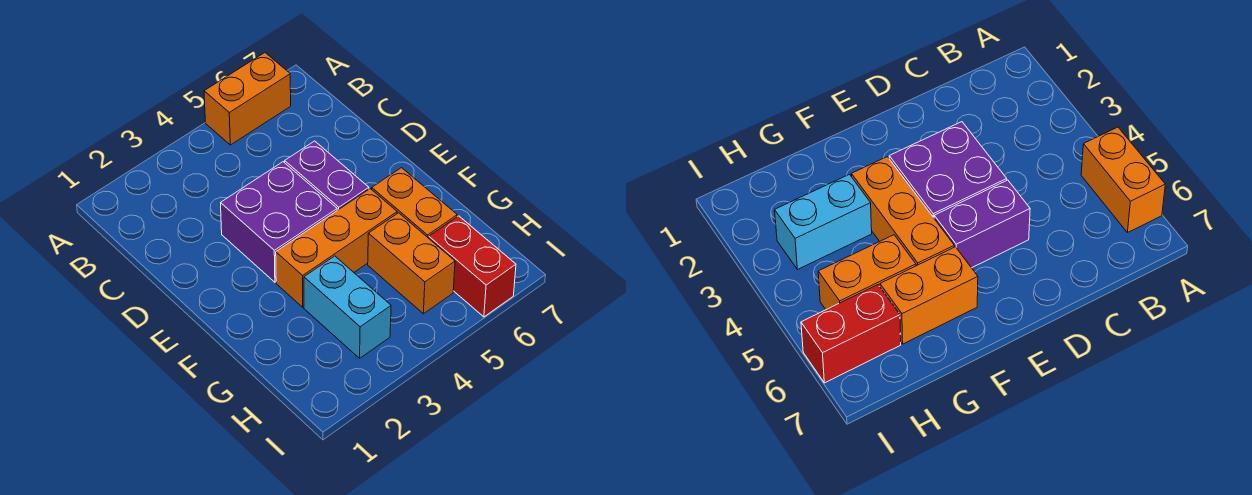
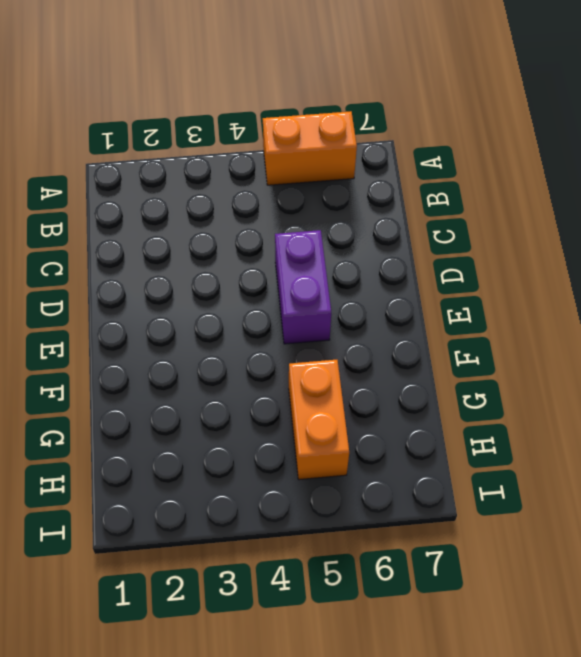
none -> purple 2x2 brick [221,162,337,282]
none -> orange 1x3 brick [276,189,397,307]

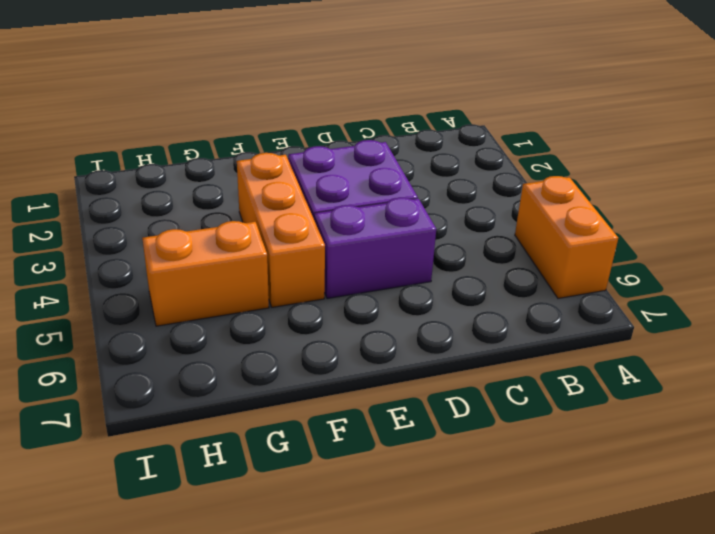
none -> orange 1x2 brick [372,168,457,238]
none -> cyan 1x2 brick [304,256,391,358]

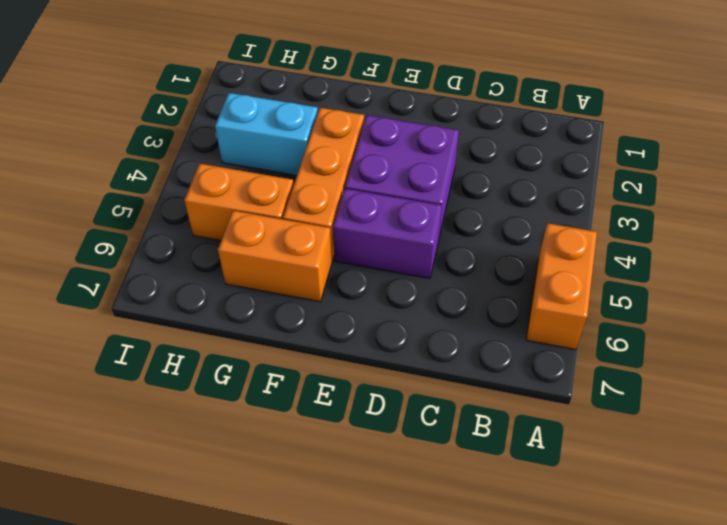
none -> red 1x2 brick [429,216,516,317]

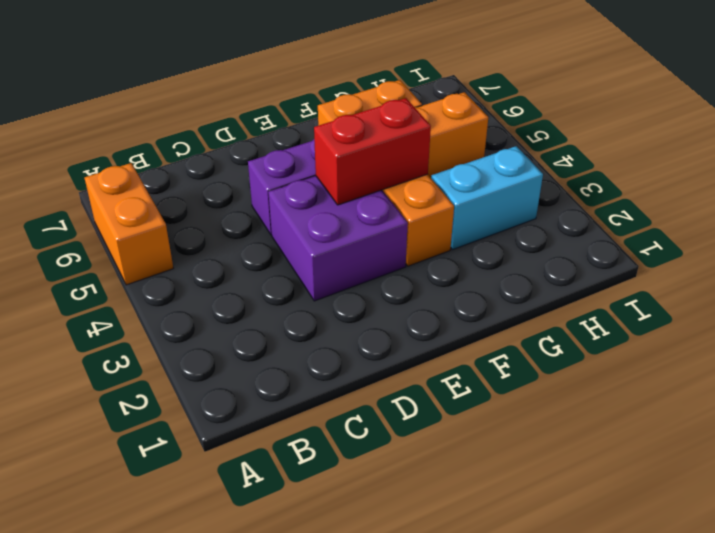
red 1x2 brick [314,98,431,205] -> red 1x2 brick moved to [429,216,516,317]

